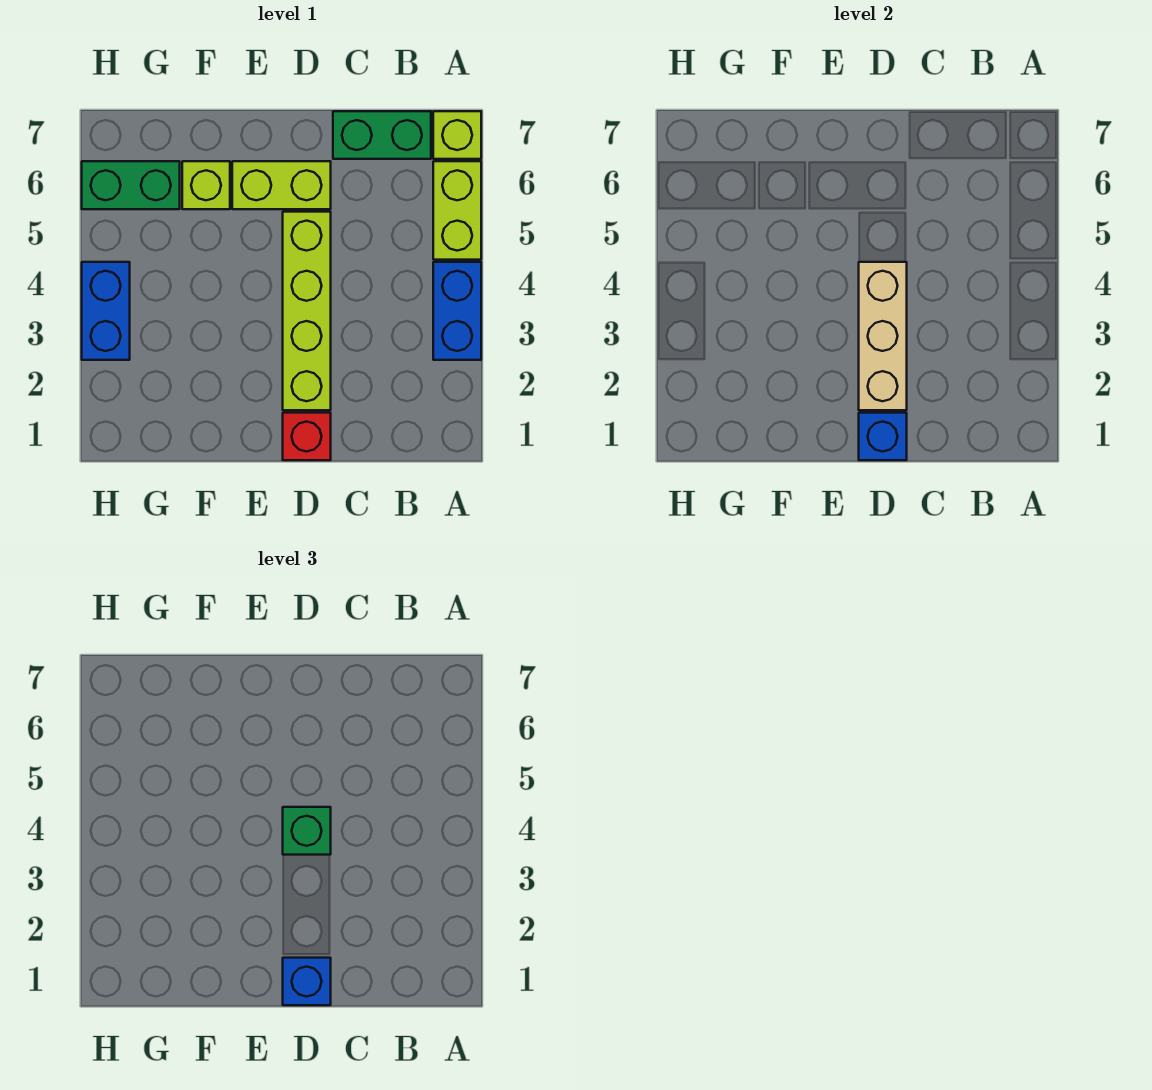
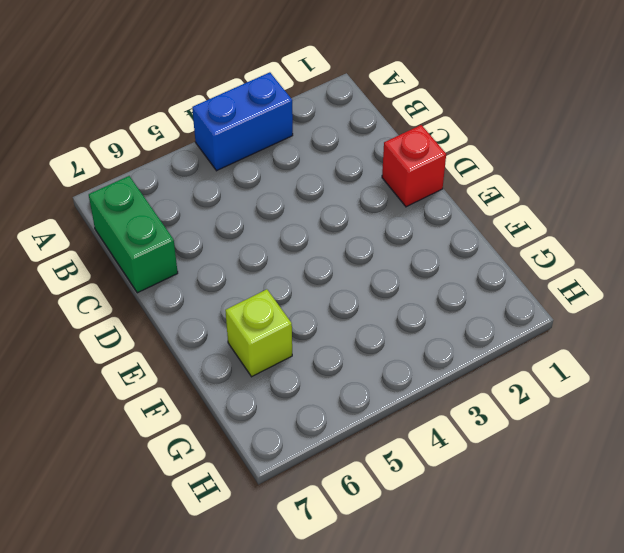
none -> lime 1x2 brick [433,161,481,260]
none -> lime 1x1 brick [433,111,481,159]
none -> lime 1x4 brick [283,212,331,410]

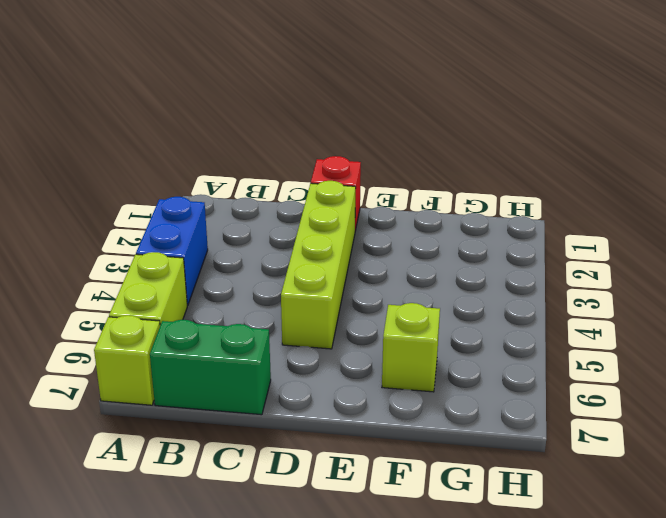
none -> lime 1x2 brick [232,161,331,209]
none -> green 1x2 brick [82,161,180,209]
none -> blue 1x2 brick [82,262,130,360]

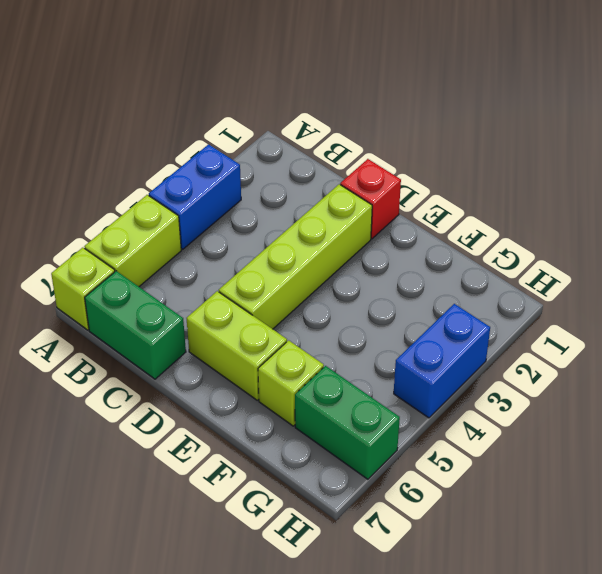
none -> blue 1x1 brick [859,413,907,460]
none -> tan 1x3 brick [859,262,907,410]
none -> blue 1x1 brick [283,958,331,1005]

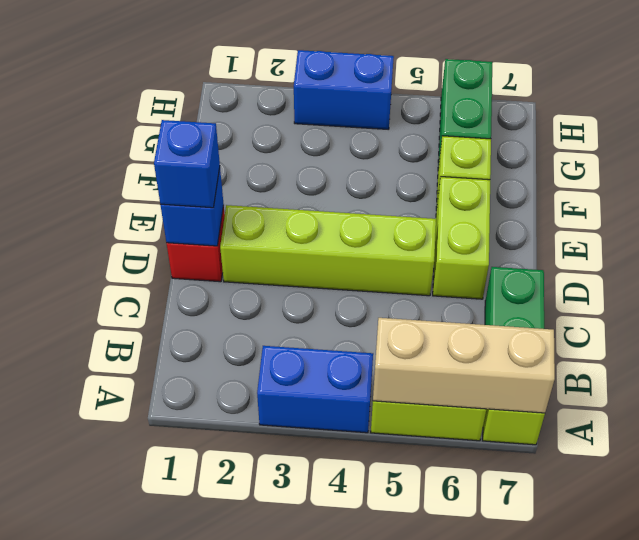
tan 1x3 brick [373,318,555,413] -> tan 1x3 brick moved to [859,262,907,410]
none -> green 1x1 brick [283,807,331,855]

